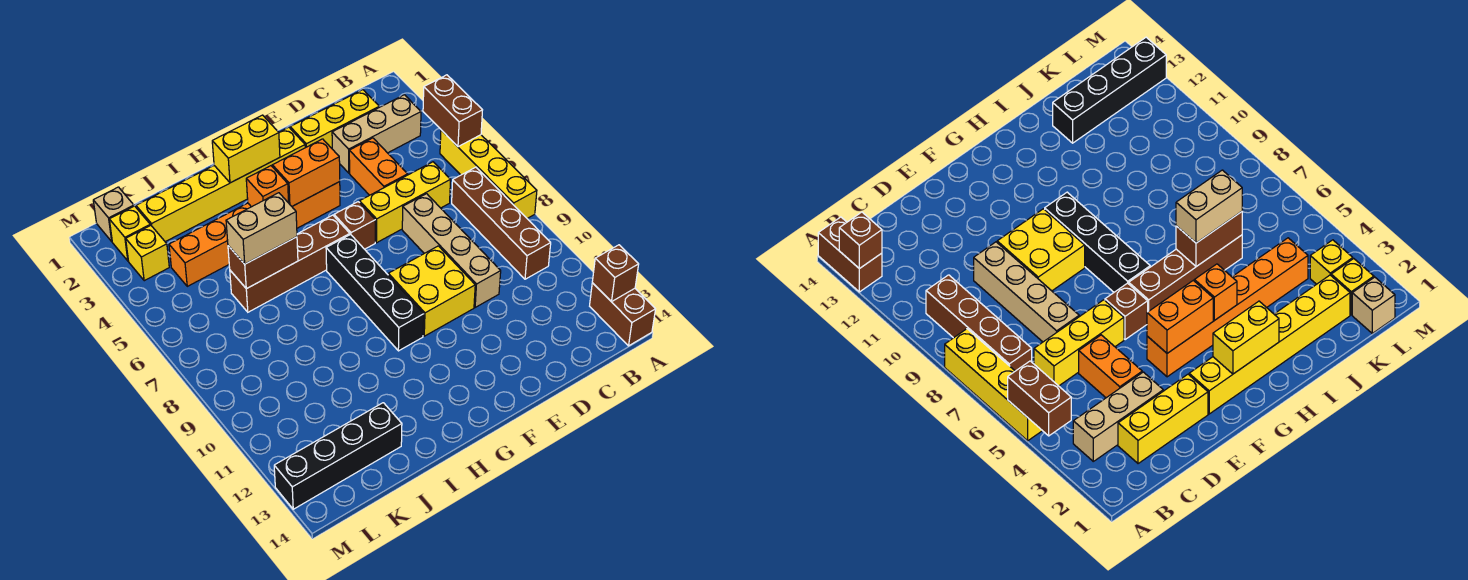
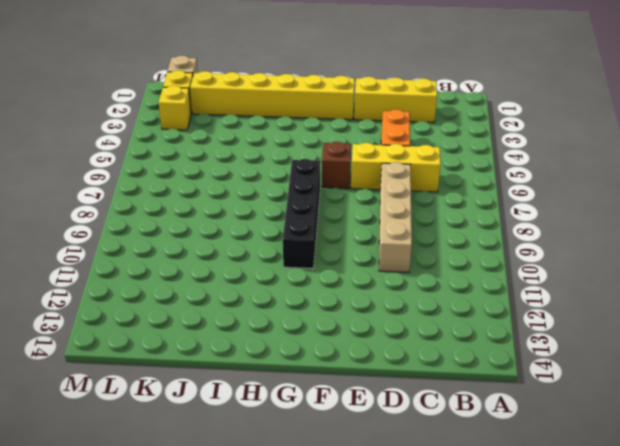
none -> yellow 1x4 brick [440,130,537,218]
none -> brown 1x2 brick [590,283,656,346]
none -> tan 1x3 brick [332,95,421,173]

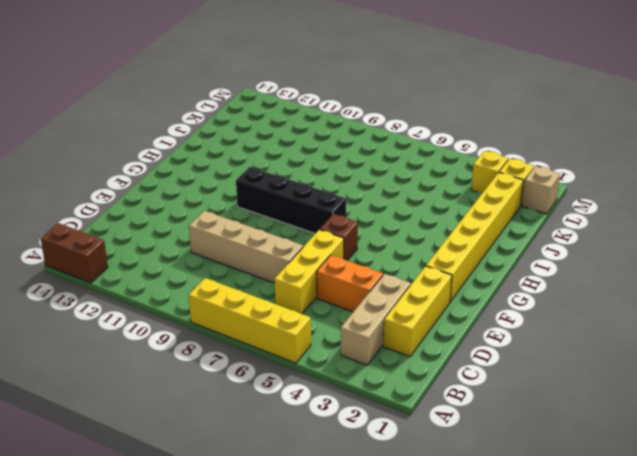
none -> brown 1x4 brick [452,167,551,279]
none -> yellow 2x2 brick [388,246,475,336]
none -> orange 1x6 brick [169,182,340,286]

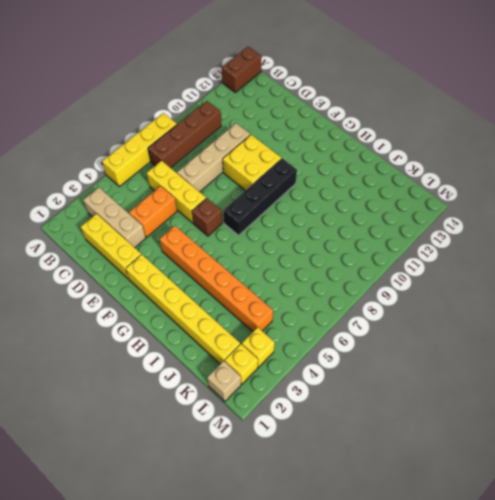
none -> brown 1x4 brick [230,215,350,312]
none -> black 1x4 brick [274,403,402,509]
none -> brown 1x2 brick [423,75,482,147]

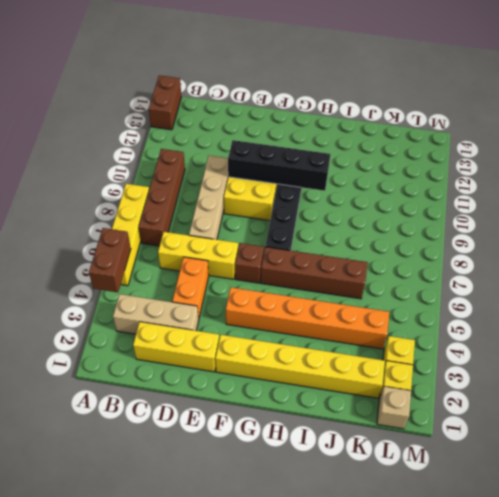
black 1x4 brick [228,140,331,191] -> black 1x4 brick moved to [274,403,402,509]
none -> brown 1x1 brick [592,245,639,302]
none -> orange 1x2 brick [272,139,340,206]
none -> yellow 1x2 brick [212,115,280,183]

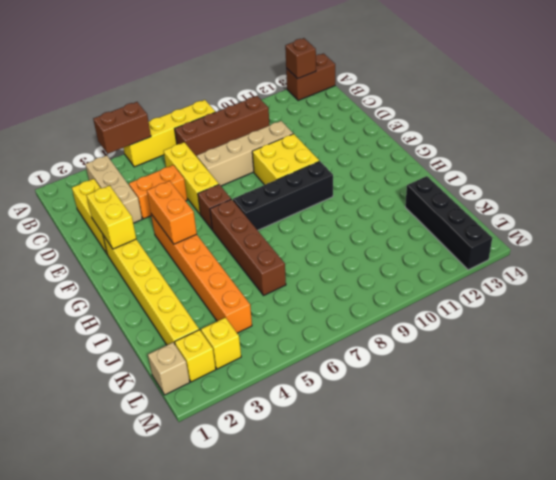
yellow 1x2 brick [86,185,136,249] -> yellow 1x2 brick moved to [212,115,280,183]
none -> orange 1x1 brick [246,166,289,207]
none -> brown 1x2 brick [228,237,298,289]
none -> tan 1x2 brick [226,193,297,264]

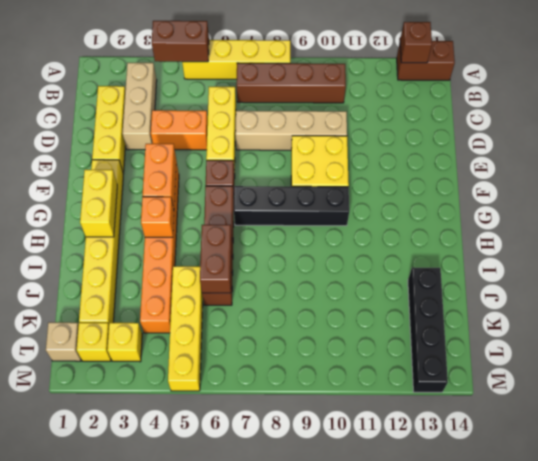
yellow 1x4 brick [168,266,203,391] -> none
none -> tan 1x2 brick [226,193,297,264]

